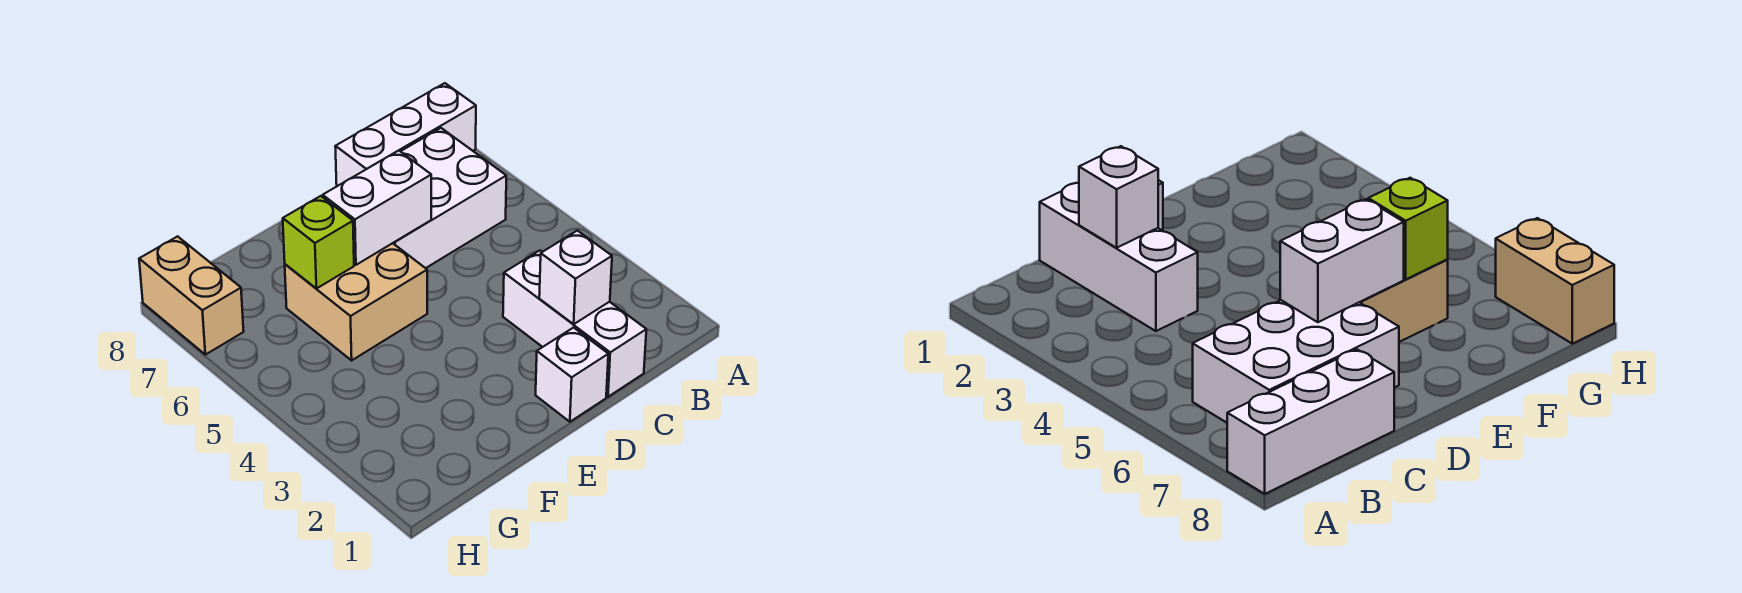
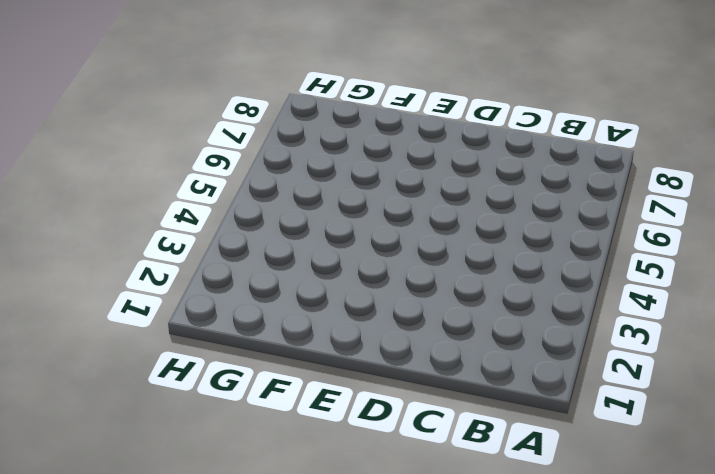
none -> white 1x3 brick [335,83,476,186]
none -> white 2x3 brick [393,128,506,268]

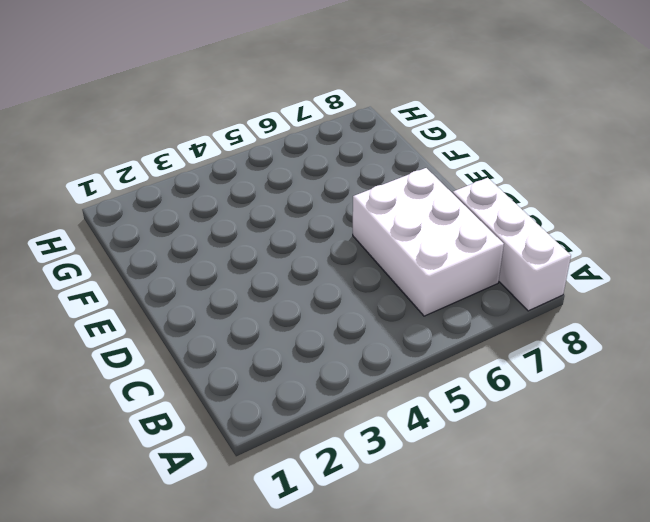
none -> white 1x3 brick [503,251,646,397]
none -> white 1x1 brick [536,328,608,422]

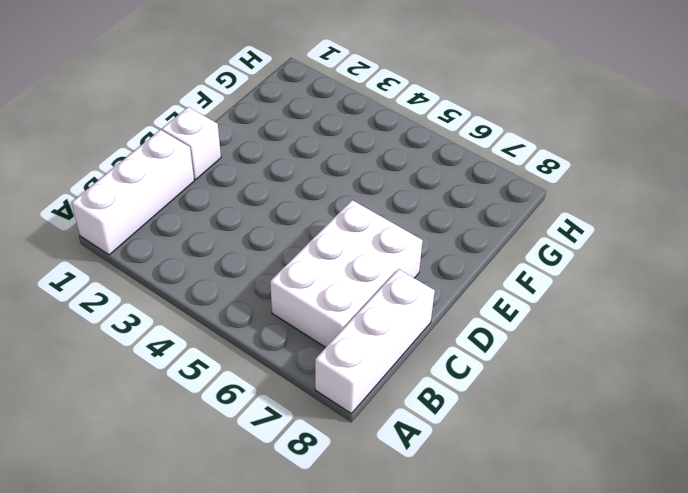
white 1x3 brick [72,130,194,255] -> white 1x3 brick turned to [503,251,646,397]
none -> tan 2x2 brick [285,243,427,360]
none -> tan 1x2 brick [139,236,244,355]

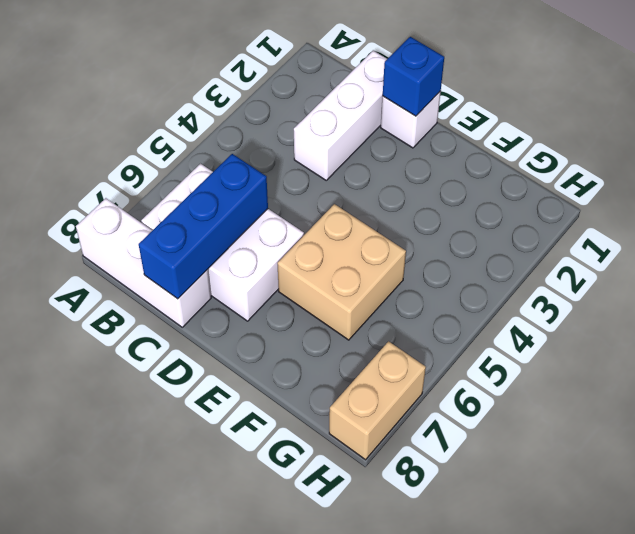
blue 1x3 brick [139,154,268,299] -> none
blue 1x1 brick [383,37,444,116] -> none
none -> white 1x1 brick [539,231,612,324]
none -> white 1x2 brick [323,150,431,265]

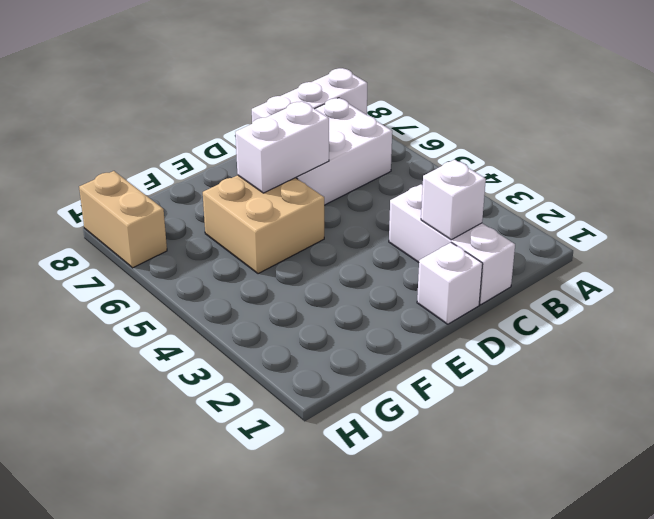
none -> lime 1x1 brick [283,196,354,289]

